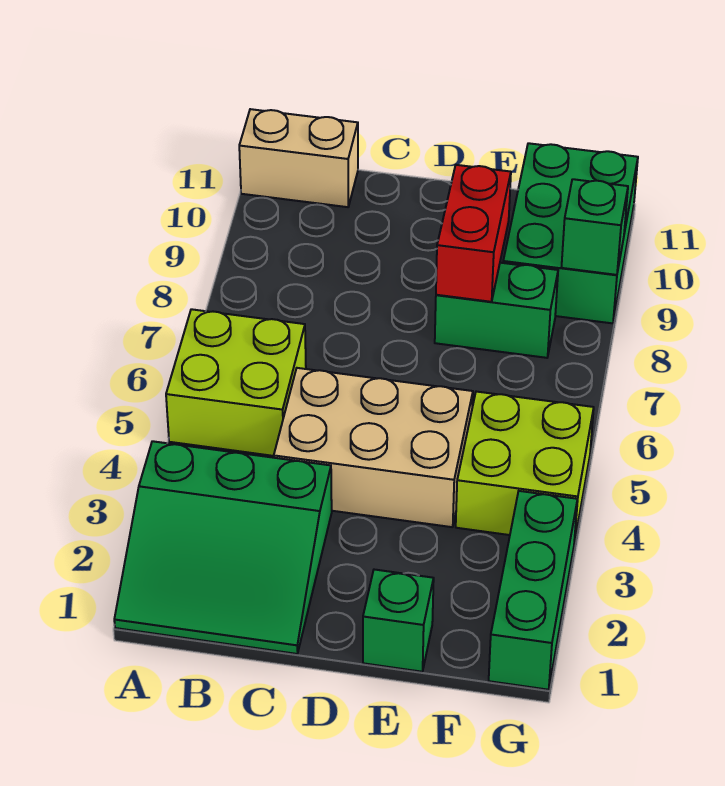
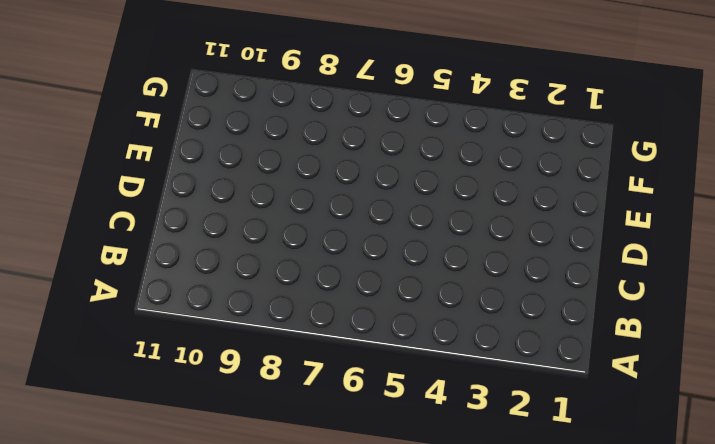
none -> green 3x3 slope [114,441,332,654]
none -> lime 2x2 brick [166,309,306,456]

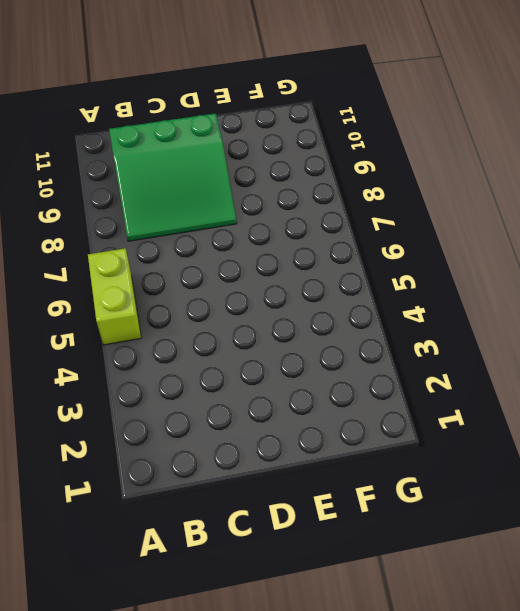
lime 1x2 brick [88,248,141,345] -> lime 2x2 brick [166,309,306,456]
green 3x3 slope [109,113,237,241] -> green 3x3 slope moved to [114,441,332,654]
none -> tan 1x2 brick [239,109,358,207]
none -> tan 2x3 brick [274,368,473,527]

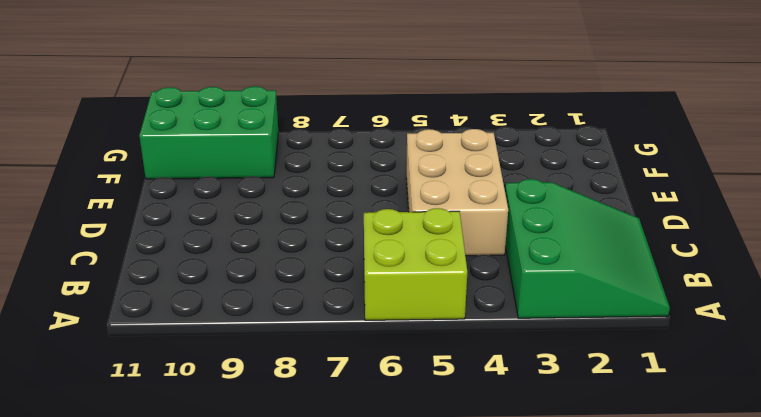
none -> tan 1x2 brick [239,109,358,207]
none -> green 1x1 brick [363,570,434,672]

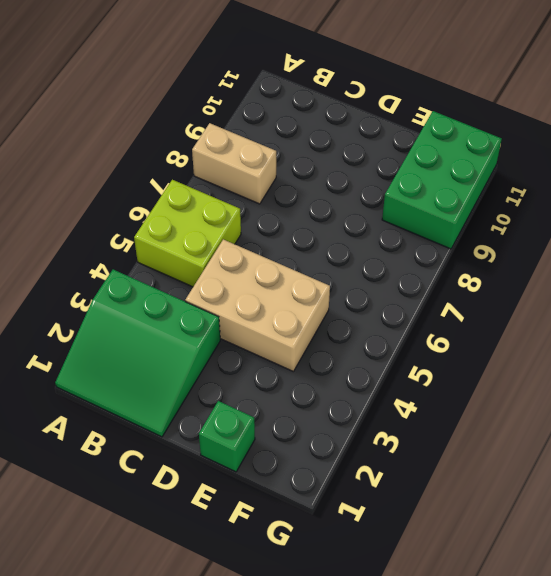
tan 1x2 brick [192,123,276,204] -> tan 1x2 brick moved to [239,109,358,207]
none -> green 1x2 brick [435,263,558,358]
none -> lime 2x2 brick [456,392,594,542]

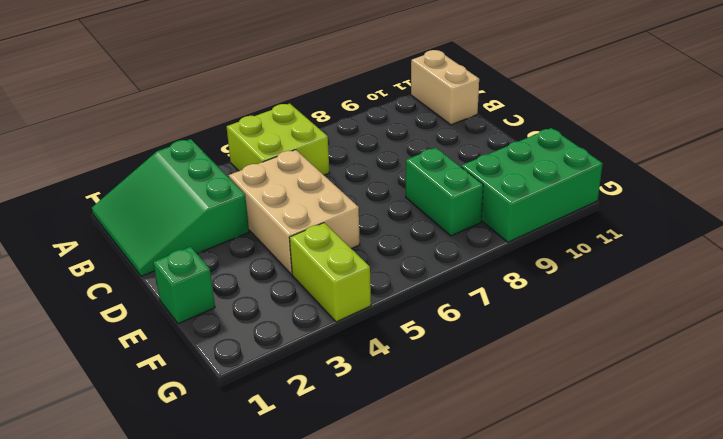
lime 1x2 brick [289,223,371,322] -> lime 2x2 brick [456,392,594,542]
none -> green 1x3 brick [489,491,577,690]
none -> red 1x2 brick [436,165,511,302]

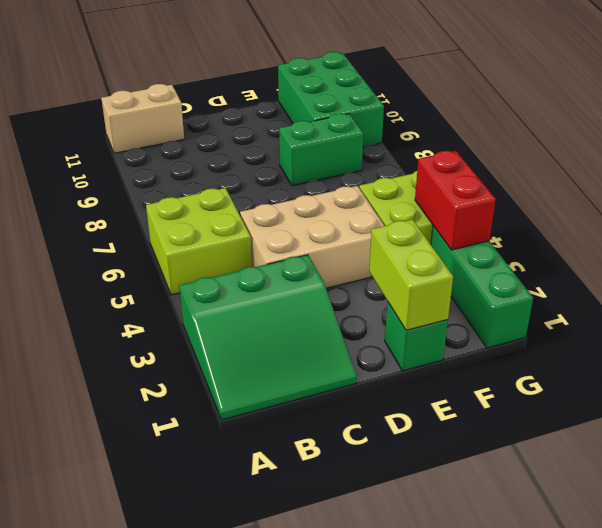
lime 1x2 brick [369,220,453,330] -> none
red 1x2 brick [415,151,496,250] -> red 1x2 brick moved to [436,165,511,302]
none -> green 1x1 brick [561,179,628,275]

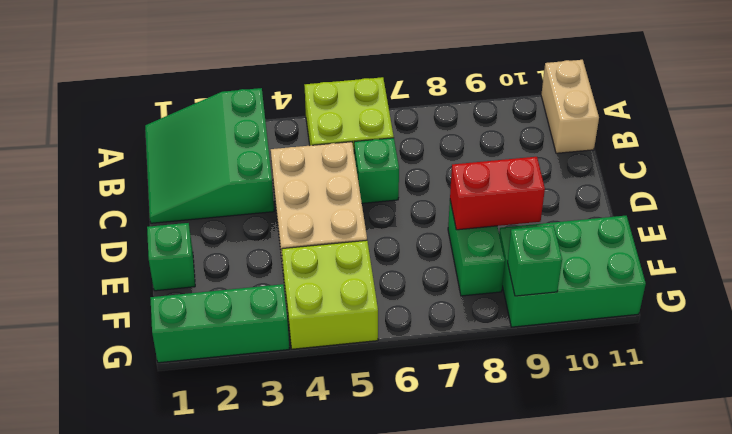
green 1x1 brick [354,138,399,203] -> none

